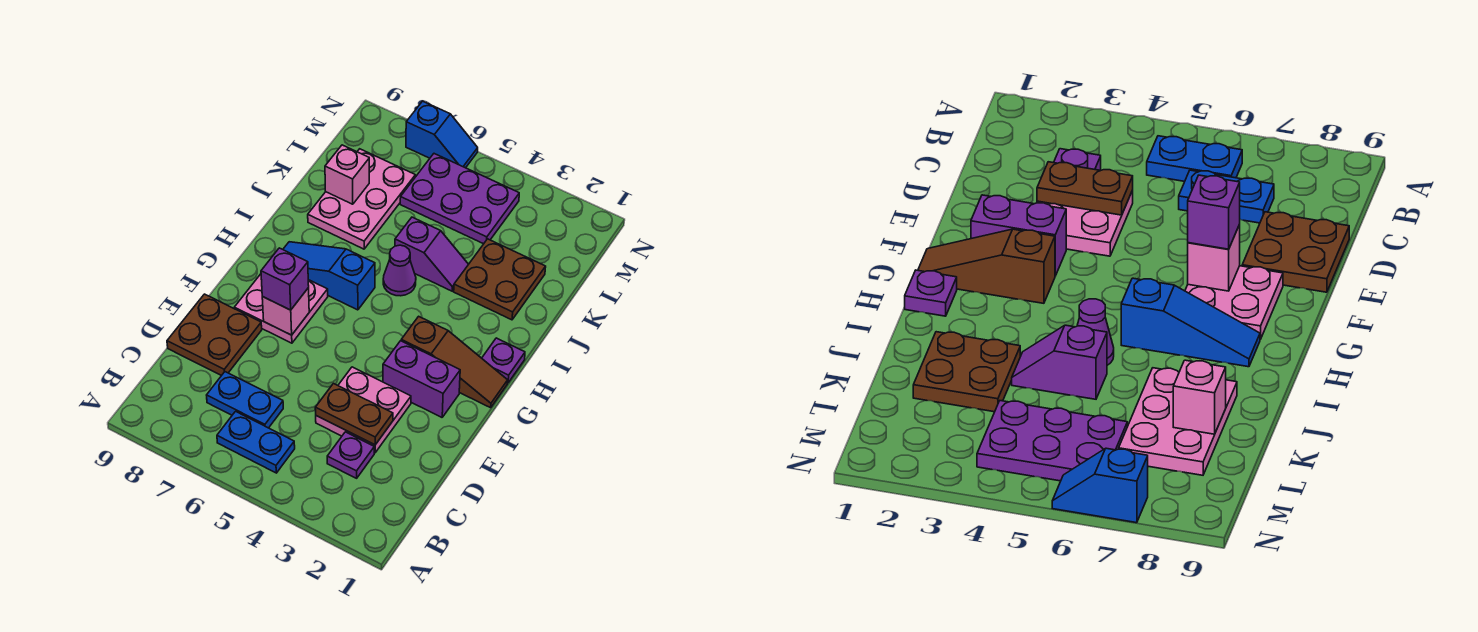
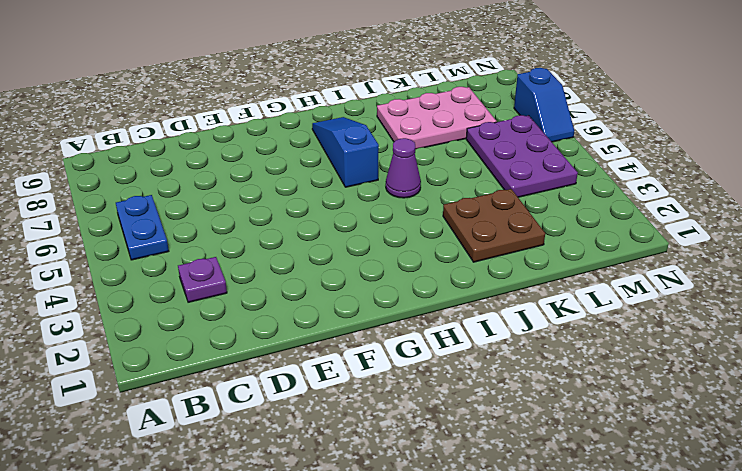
none -> blue 1x2 plate [207,372,283,428]
none -> pink 2x2 plate [316,367,411,453]
none -> brown 2x2 plate [167,294,262,376]

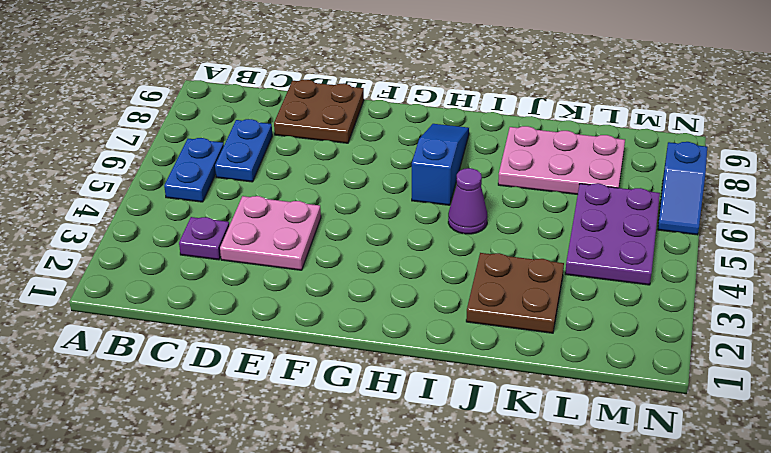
none -> purple 1x2 brick [383,341,460,417]
none -> pink 2x2 plate [234,274,328,343]
none -> brown 1x3 slope [401,316,508,408]

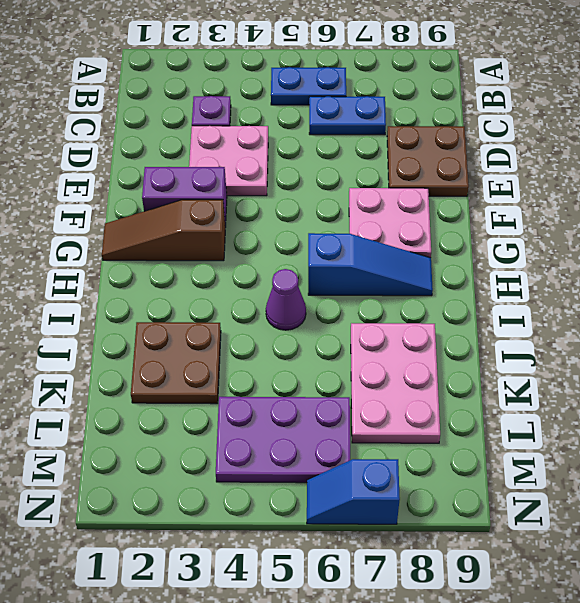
none -> purple 1x1 plate [482,338,525,383]
none -> purple 1x2 slope [395,217,469,291]
none -> brown 1x2 plate [315,384,393,445]

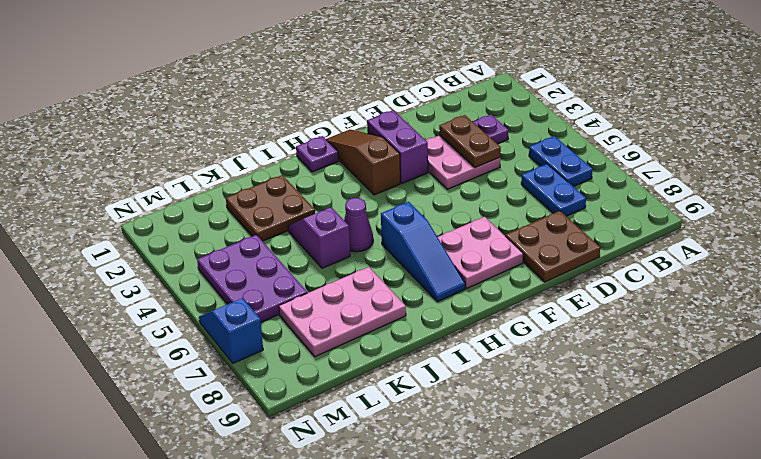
none -> pink 1x1 brick [262,288,309,335]
none -> pink 1x1 brick [325,145,369,204]
none -> purple 1x1 brick [261,248,309,310]

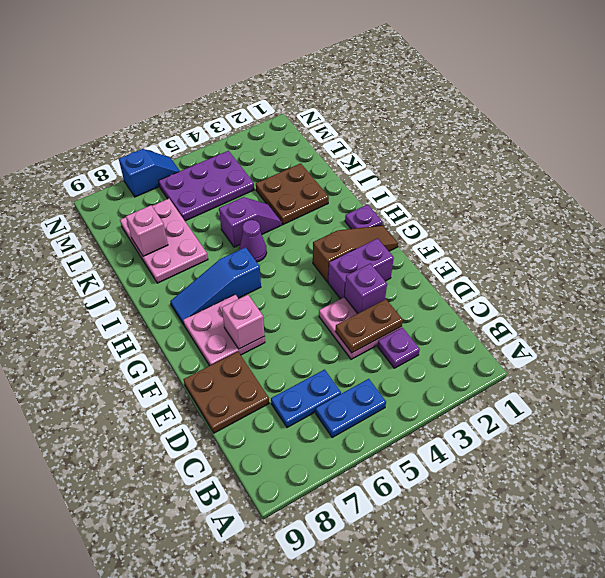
purple 1x1 brick [345,264,387,313] -> purple 1x1 brick moved to [261,248,309,310]

